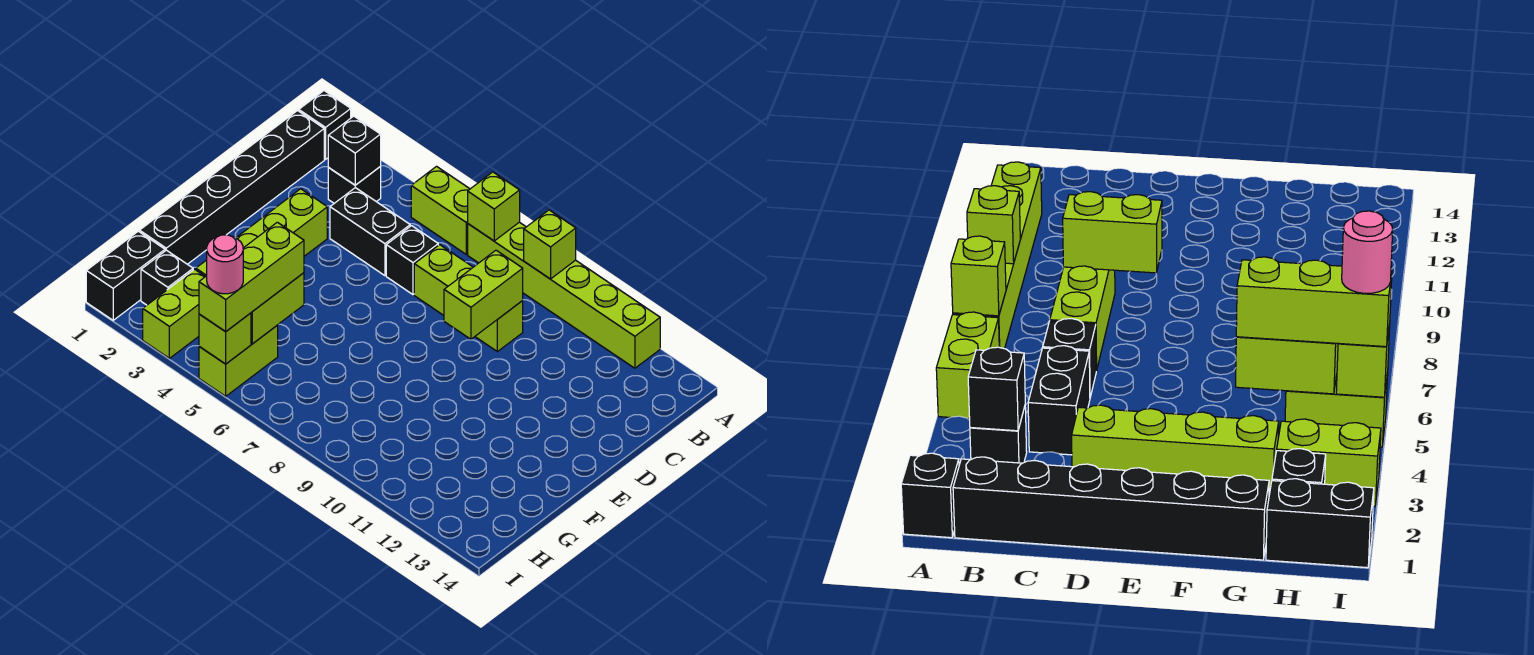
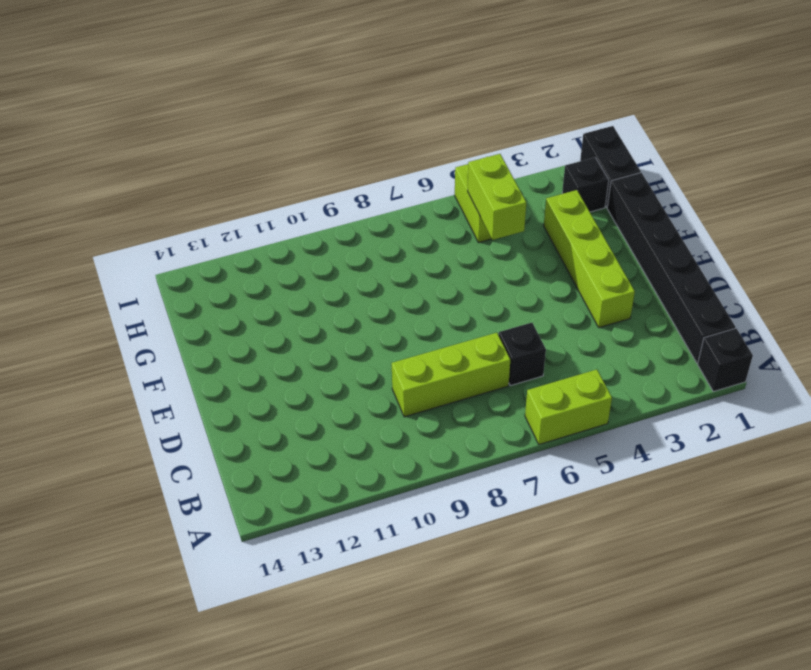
none -> lime 1x6 brick [468,222,660,368]
none -> black 1x1 brick [328,167,381,203]
none -> black 1x2 brick [330,188,410,276]

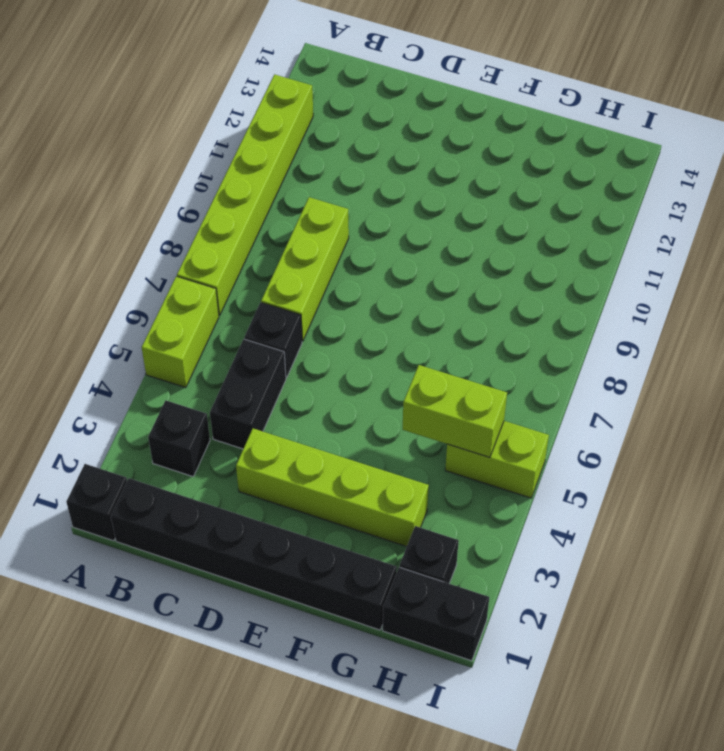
none -> lime 1x2 brick [143,269,205,358]
none -> lime 1x1 brick [468,172,520,241]
none -> lime 1x1 brick [524,210,576,279]

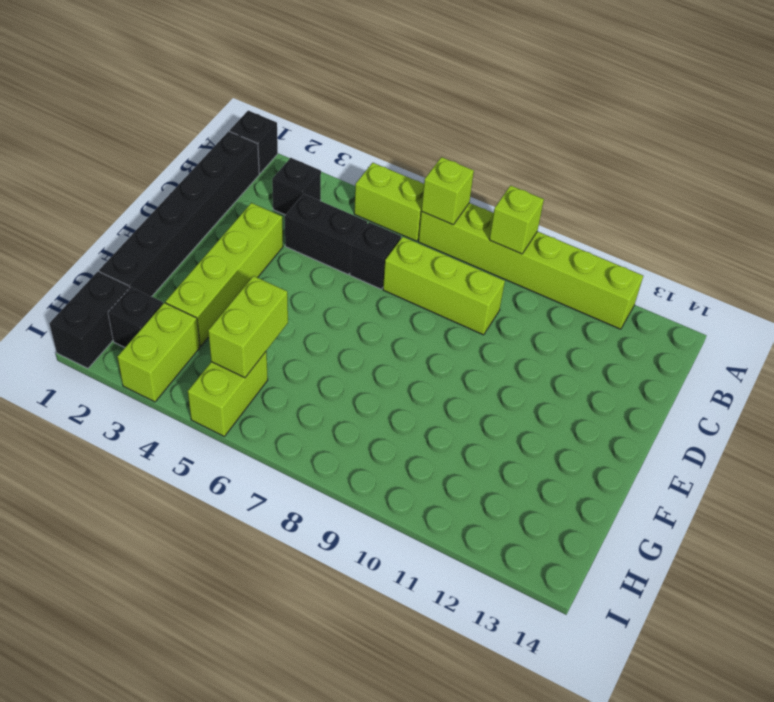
none -> black 1x1 brick [328,116,381,185]
none -> lime 1x2 brick [444,250,523,339]
none -> lime 1x1 brick [199,313,251,364]

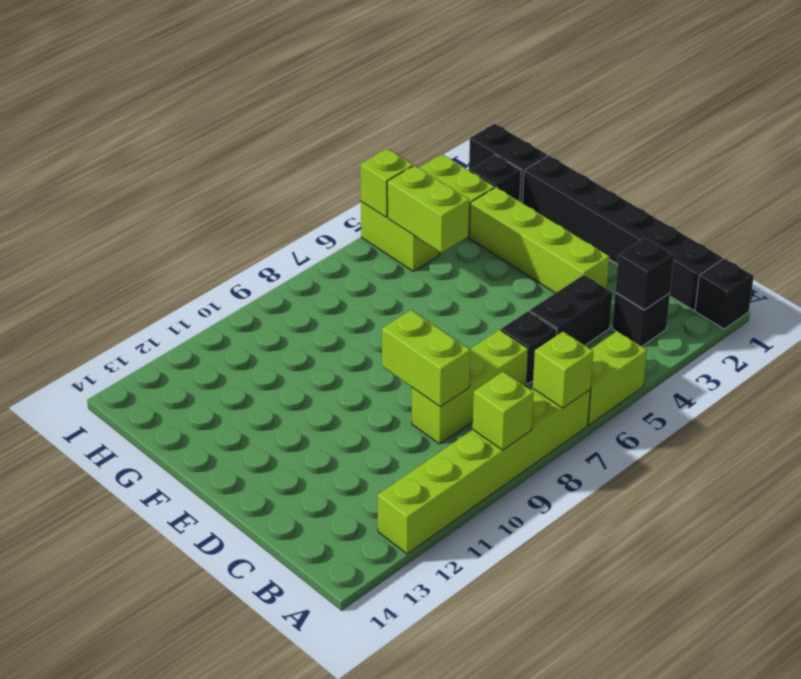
none -> lime 1x3 brick [199,222,304,332]
none -> pink 1x1 round brick [207,235,243,294]

